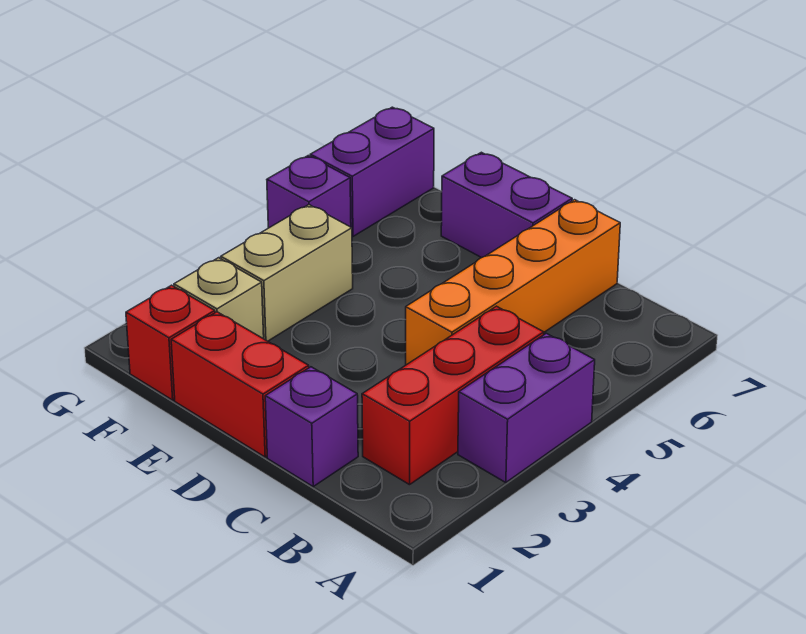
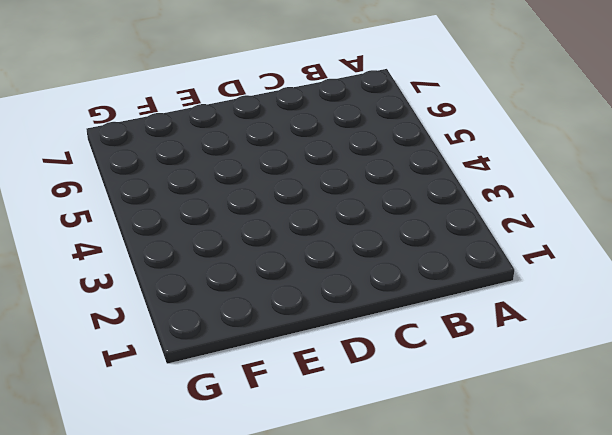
none -> purple 1x2 brick [458,333,595,483]
none -> red 1x3 brick [362,306,544,485]

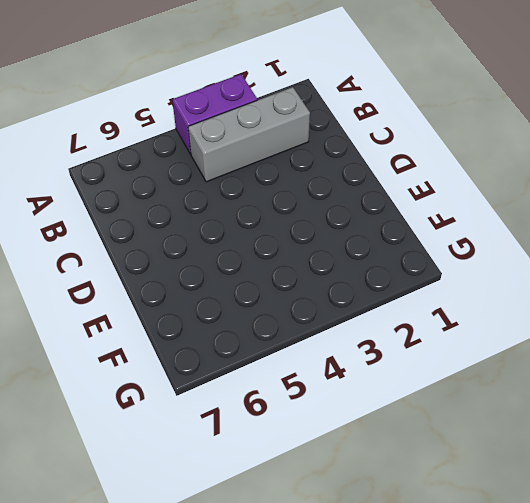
grey 1x3 brick [188,87,310,182] -> red 1x3 brick [362,306,544,485]
none -> purple 1x1 brick [265,367,358,486]
none -> orange 1x4 brick [406,200,620,365]

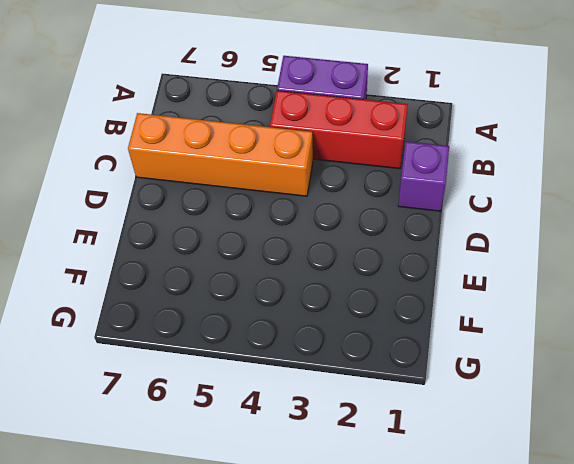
none -> red 1x2 brick [171,312,309,457]
none -> purple 1x2 brick [441,152,572,258]

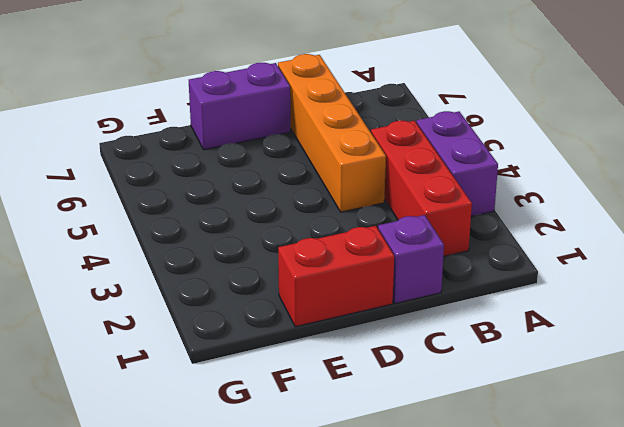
none -> red 1x1 brick [126,285,215,400]
none -> tan 1x1 brick [174,258,264,339]

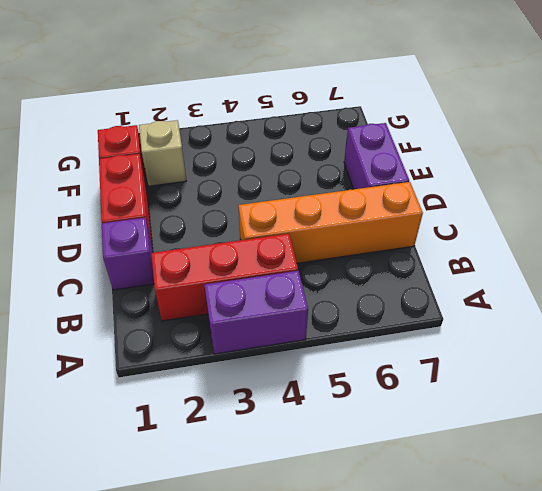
none -> tan 1x2 brick [221,205,353,341]
none -> purple 1x1 brick [267,156,351,228]

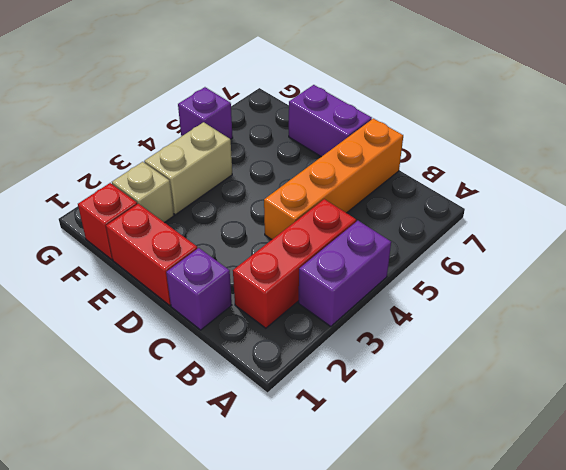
none -> purple 1x2 brick [310,107,434,236]

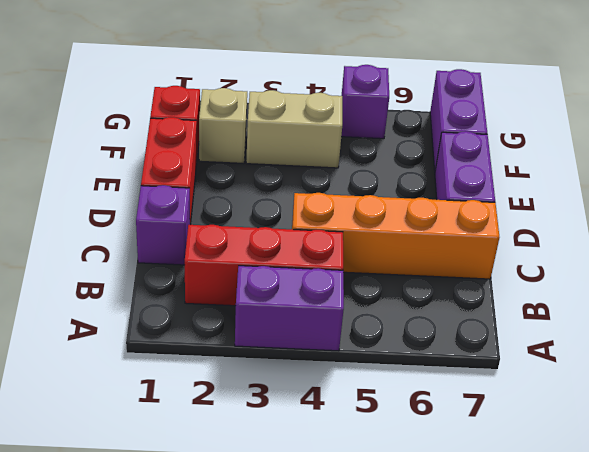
purple 1x2 brick [430,69,487,170] -> purple 1x2 brick turned to [310,107,434,236]

